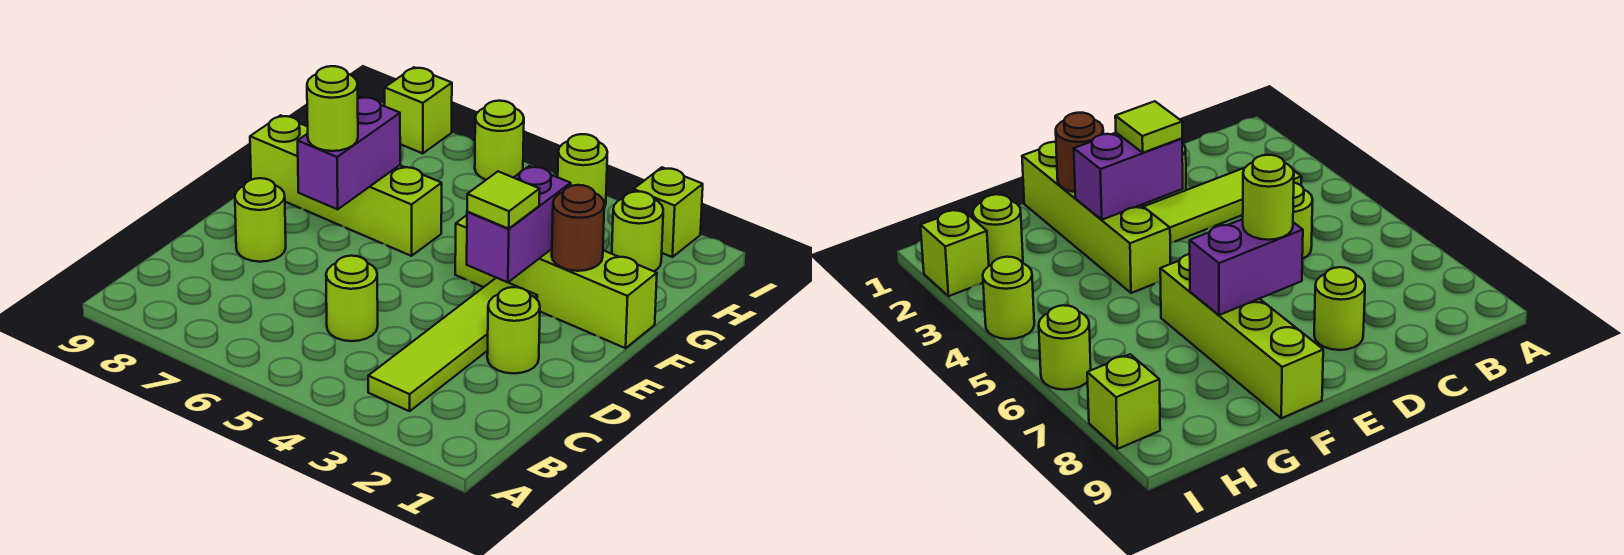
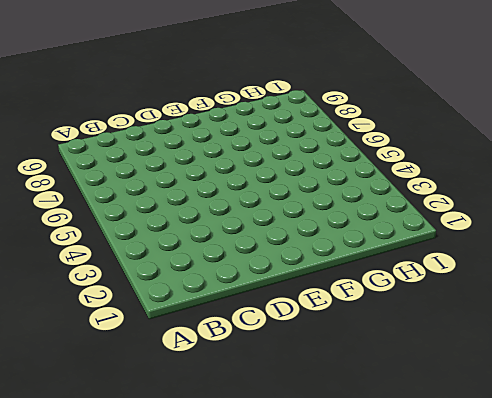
none -> lime 1x4 tile [368,278,537,411]
none -> lime 1x1 round brick [326,256,378,341]
none -> lime 1x1 round brick [487,287,540,373]

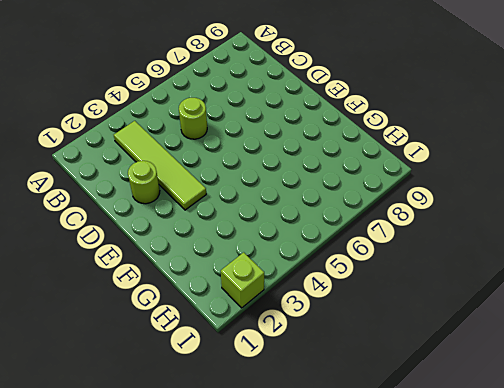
none -> lime 1x1 round brick [235,178,286,262]
none -> lime 1x4 brick [455,215,657,348]
none -> lime 1x4 brick [250,115,442,256]

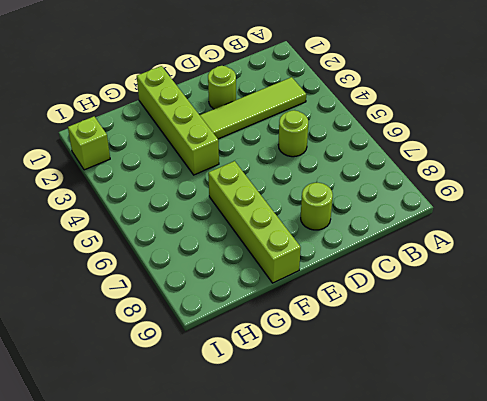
none -> lime 1x1 round brick [612,191,663,271]
none -> lime 1x1 round brick [558,134,607,207]
none -> lime 1x1 round brick [475,101,524,180]

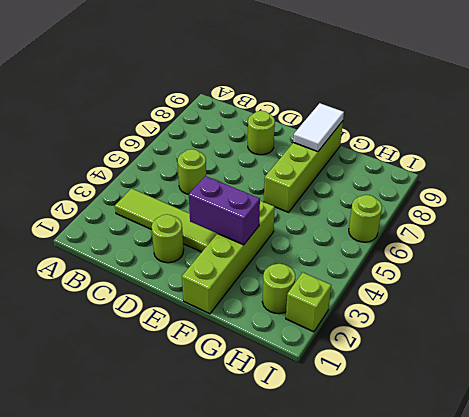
white 1x2 tile [293,103,344,152] -> none
none -> lime 1x1 round brick [558,134,607,207]
none -> lime 1x1 brick [385,67,452,153]
none -> purple 1x2 brick [298,97,400,209]

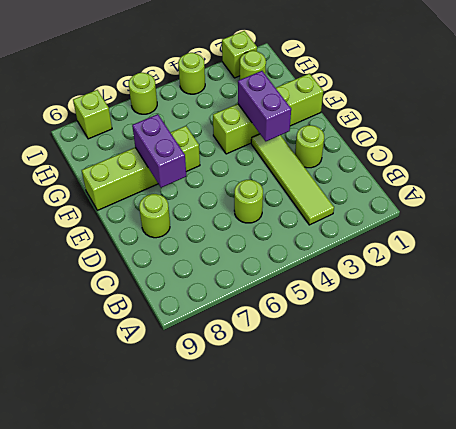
none -> brown 1x1 round brick [552,185,604,271]
none -> lime 1x1 tile [467,171,540,229]
none -> lime 1x1 round brick [307,66,358,151]

